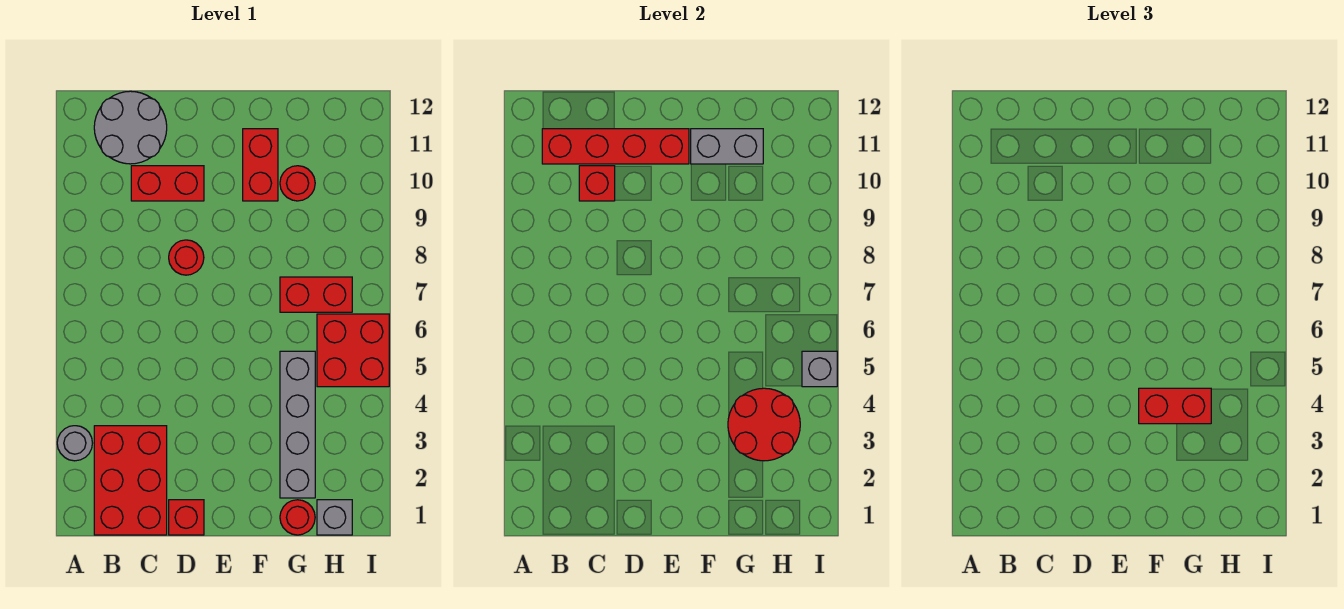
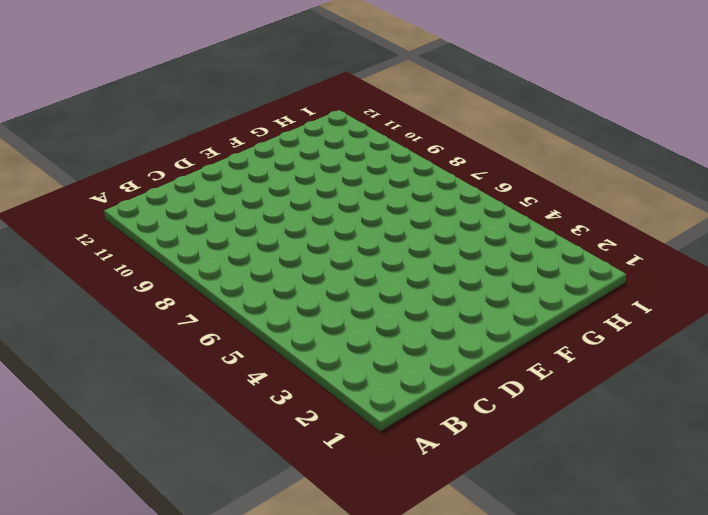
none -> grey 1x1 round brick [57,426,92,461]
none -> red 2x3 brick [94,426,167,535]
none -> grey 2x2 round brick [94,91,167,164]

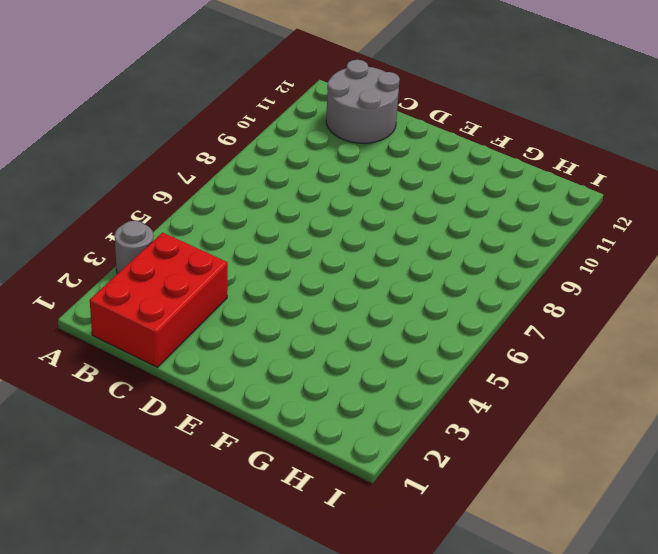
none -> red 1x2 brick [131,166,204,201]
none -> red 1x1 brick [169,500,204,535]
none -> red 1x1 round brick [169,240,204,275]

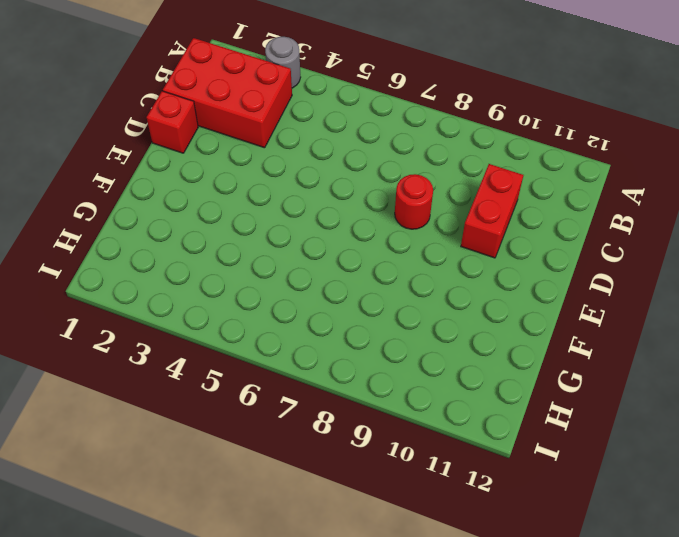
none -> grey 2x2 round brick [94,91,167,164]
none -> red 1x2 brick [243,129,278,201]
none -> red 1x1 round brick [280,500,315,535]

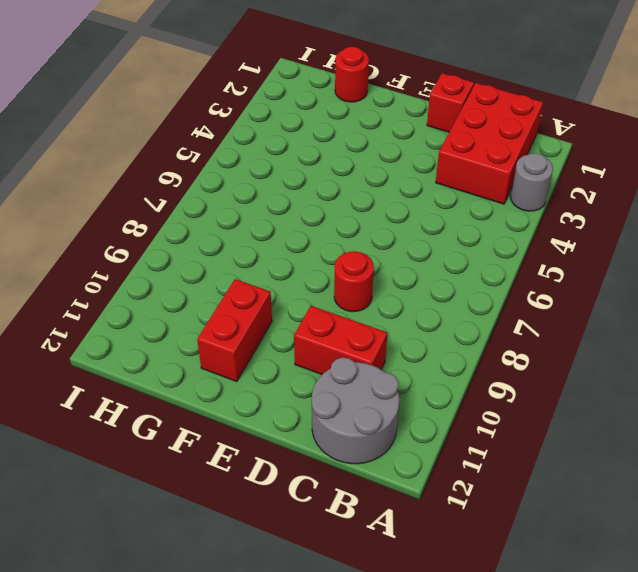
none -> grey 1x4 brick [280,351,315,498]
none -> red 1x2 brick [280,277,352,312]
none -> red 1x1 round brick [280,166,315,201]

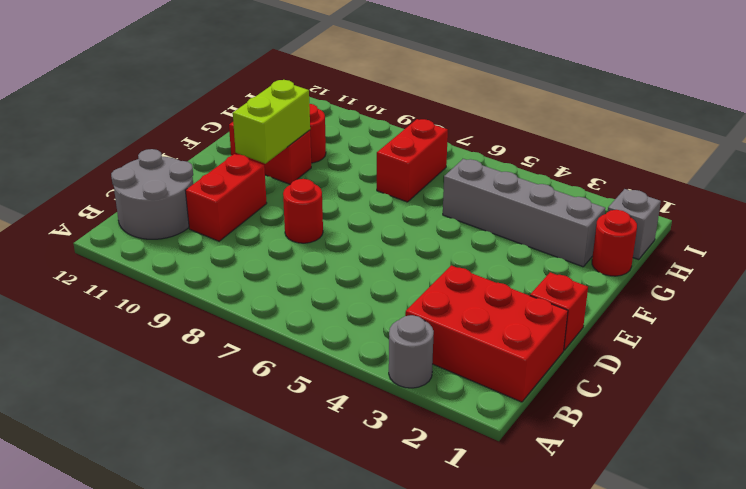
lime 1x2 brick [233,80,310,164] -> none
none -> red 2x2 brick [317,314,389,387]
none -> red 1x4 brick [542,129,689,164]
none -> red 1x1 brick [579,166,615,201]

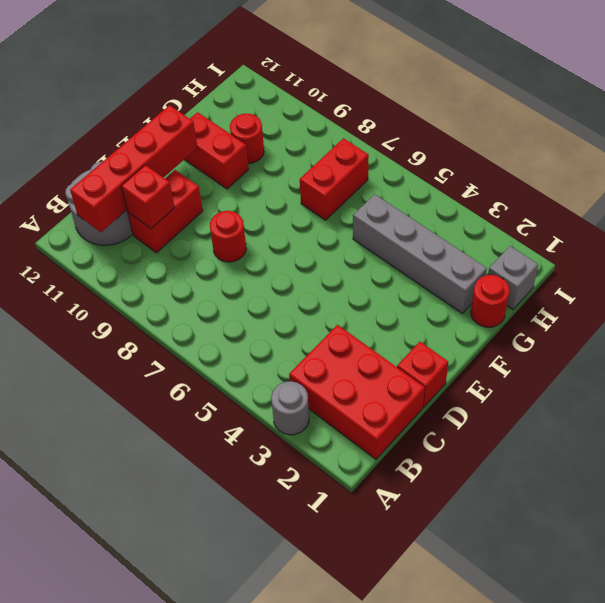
none -> red 2x2 brick [317,314,389,387]
none -> grey 1x2 brick [691,129,763,164]
none -> red 2x2 round brick [728,388,800,461]

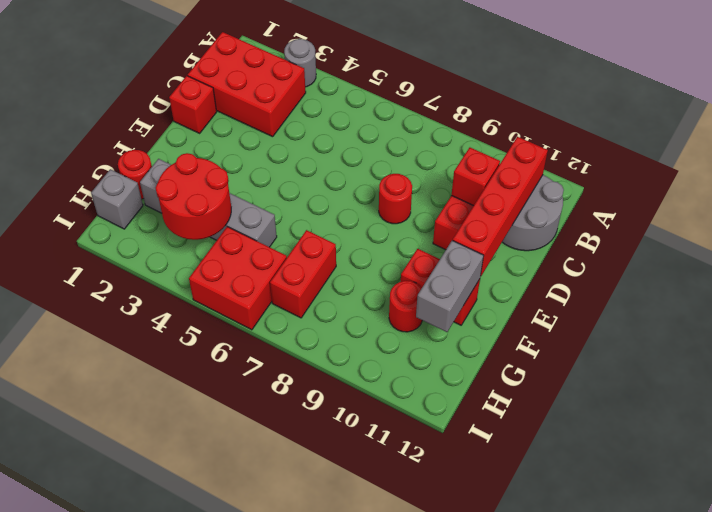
none -> grey 1x1 brick [802,351,837,387]
none -> red 1x2 brick [1139,388,1211,424]

